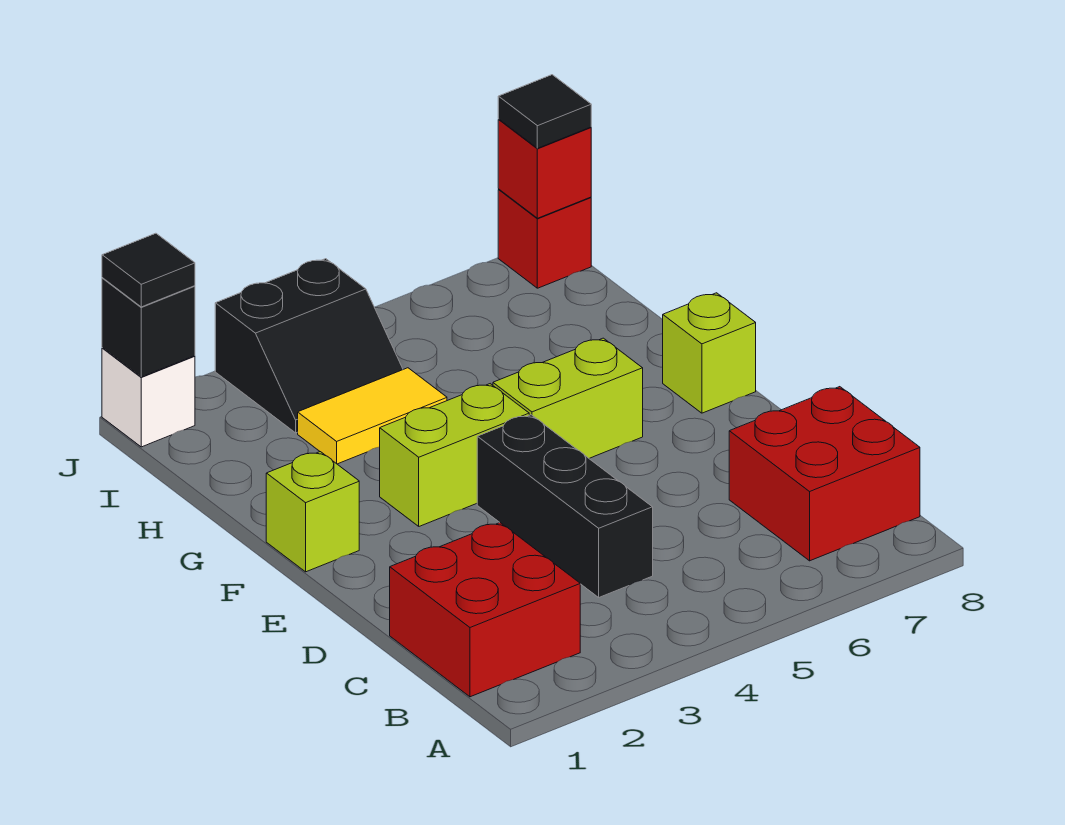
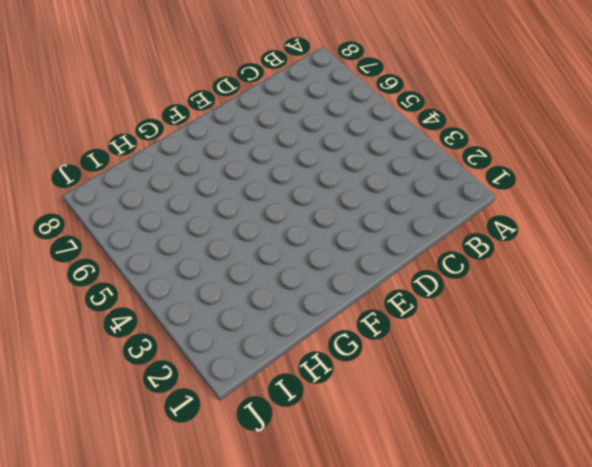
none -> red 2x2 brick [390,523,580,697]
none -> red 2x2 brick [729,387,920,561]
none -> black 1x3 brick [477,415,653,597]

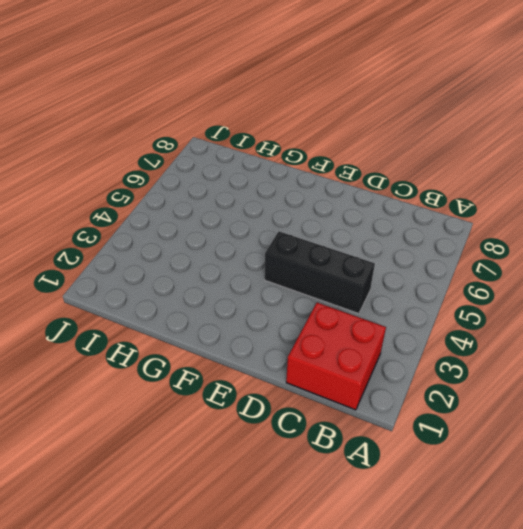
none -> red 2x2 brick [729,387,920,561]
none -> lime 1x1 brick [266,452,359,572]
none -> lime 1x2 brick [380,384,529,526]

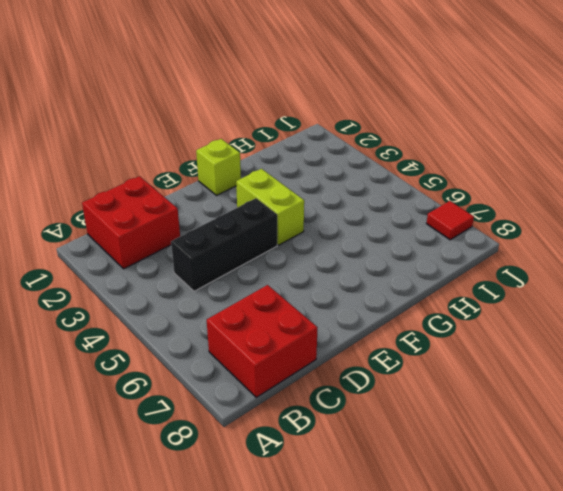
red 1x1 tile [427,201,474,240] -> none
none -> lime 1x2 brick [493,338,643,458]
none -> lime 1x1 brick [663,293,756,413]
none -> yellow 1x2 tile [298,368,447,464]

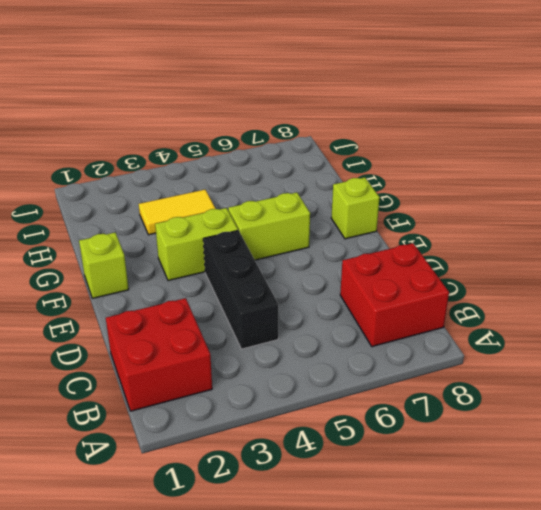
none -> black 2x2 slope [215,259,403,433]
none -> white 1x1 brick [102,348,195,447]
none -> red 1x1 brick [498,190,591,288]

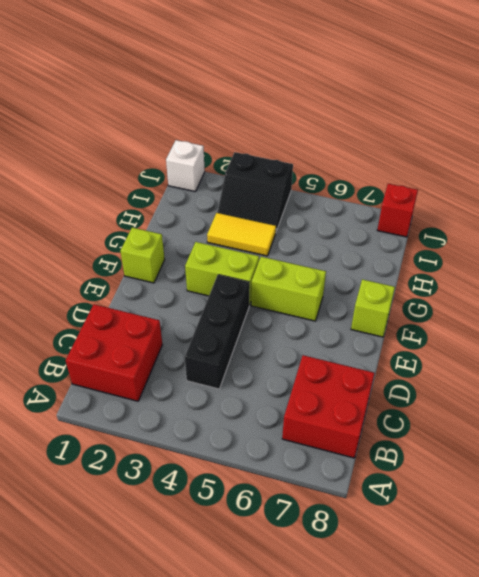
none -> black 1x1 brick [102,278,195,377]
none -> red 1x1 brick [498,120,591,218]
none -> black 1x1 tile [102,233,195,307]

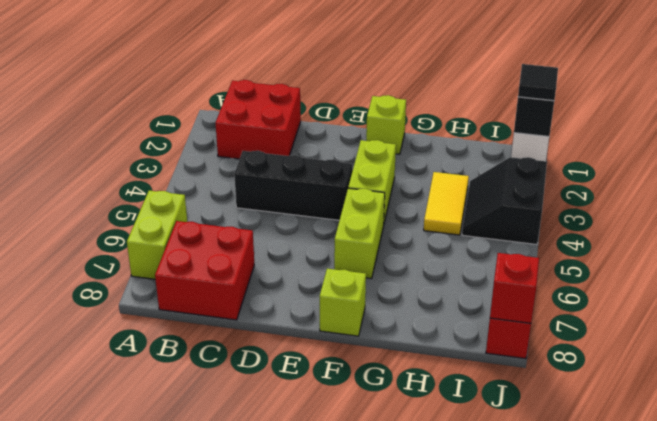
lime 1x2 brick [127,191,187,279] -> none
none -> black 1x1 tile [498,75,591,148]

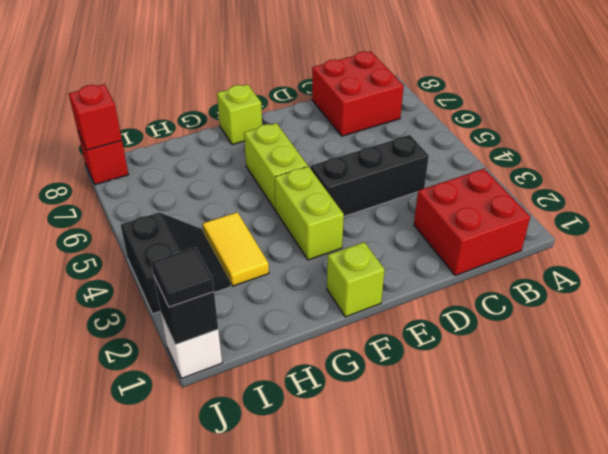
none -> black 1x1 tile [498,75,591,148]

